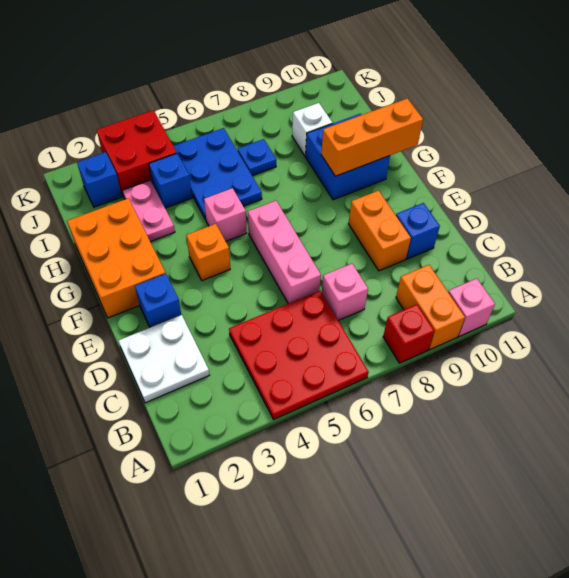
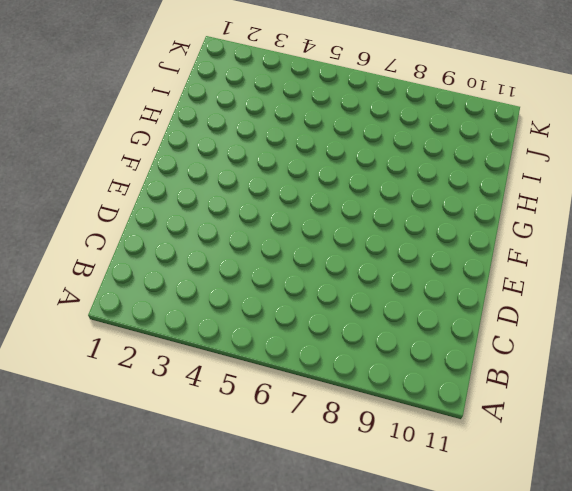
none -> red 3x3 plate [229,291,369,419]
none -> red 1x1 brick [383,304,434,363]
none -> orange 1x2 brick [396,265,465,350]

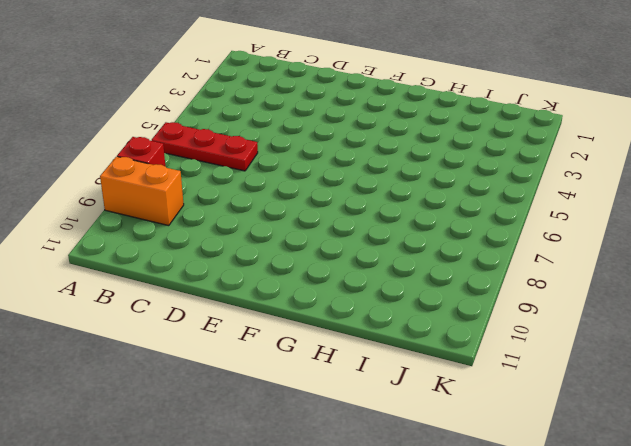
red 1x3 plate [152,122,258,171] -> red 3x3 plate [229,291,369,419]
none -> pink 1x1 brick [448,278,495,336]
none -> white 2x2 plate [119,315,209,403]
none -> pink 1x1 brick [322,264,368,321]

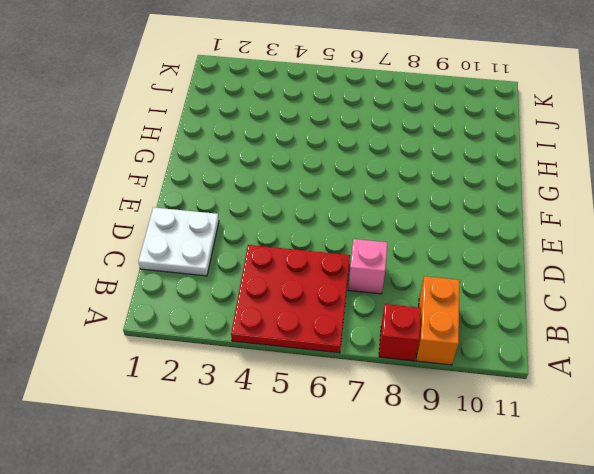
none -> pink 1x1 brick [448,278,495,336]
none -> pink 1x3 brick [248,201,321,304]
none -> orange 1x2 brick [348,190,411,271]

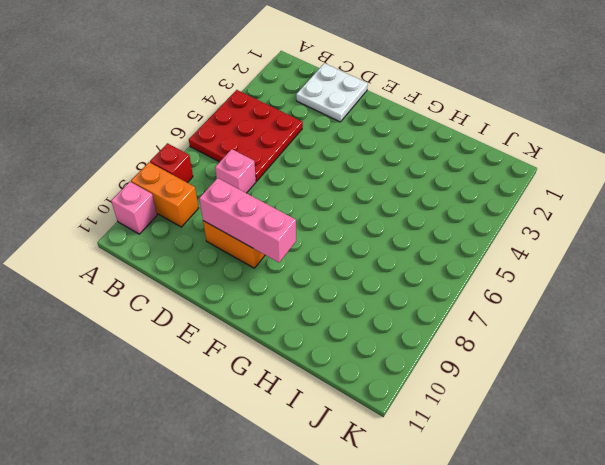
pink 1x3 brick [199,178,296,262] -> pink 1x3 brick moved to [248,201,321,304]
none -> blue 1x1 brick [396,203,440,259]
none -> blue 1x1 brick [135,274,181,327]
none -> orange 2x3 brick [67,198,166,318]

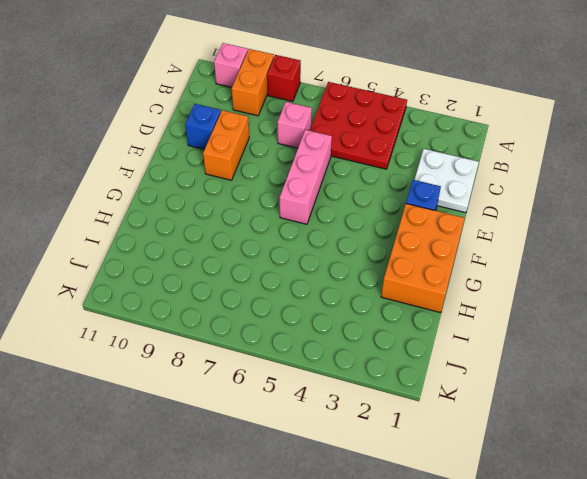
none -> orange 1x1 brick [186,224,230,281]
none -> pink 1x1 brick [204,188,247,241]
none -> blue 2x2 brick [306,114,390,200]

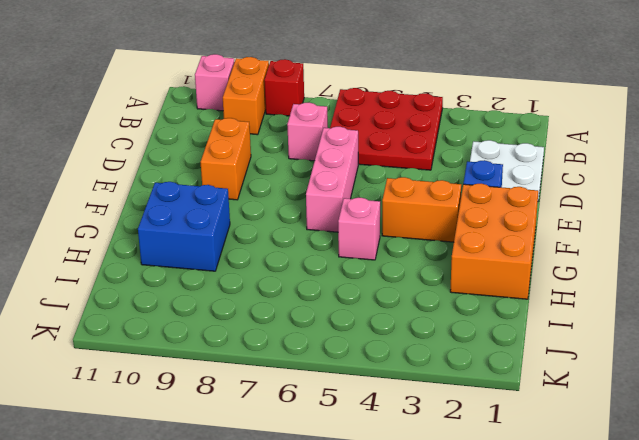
orange 1x2 brick [382,177,461,242] -> orange 1x1 brick [186,224,230,281]
none -> blue 1x1 brick [396,203,440,259]
none -> pink 1x2 plate [122,180,175,242]
none -> blue 2x3 plate [174,128,262,220]

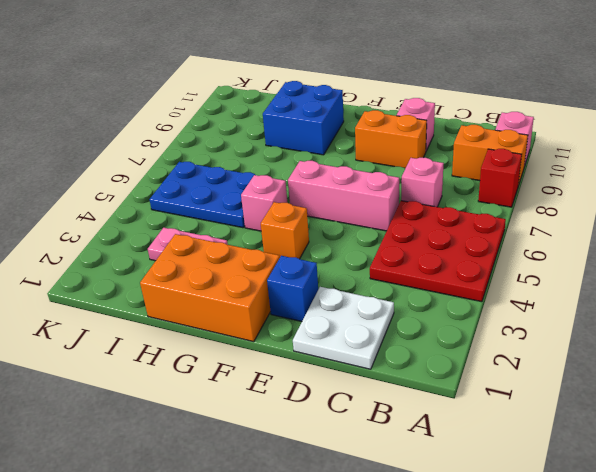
pink 1x1 brick [397,98,435,151] -> blue 1x1 brick [396,203,440,259]
none -> blue 1x1 brick [149,154,192,208]
none -> blue 1x1 plate [238,139,276,176]
none -> white 1x1 brick [292,103,332,156]

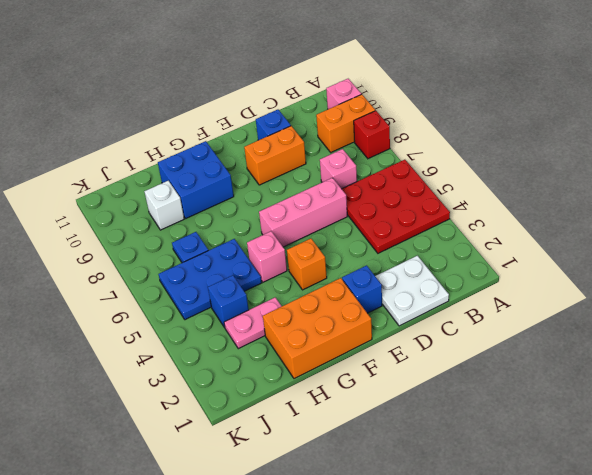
none -> blue 1x1 brick [77,152,122,207]
none -> red 2x2 brick [97,110,177,195]
none -> orange 1x3 brick [321,98,423,176]

